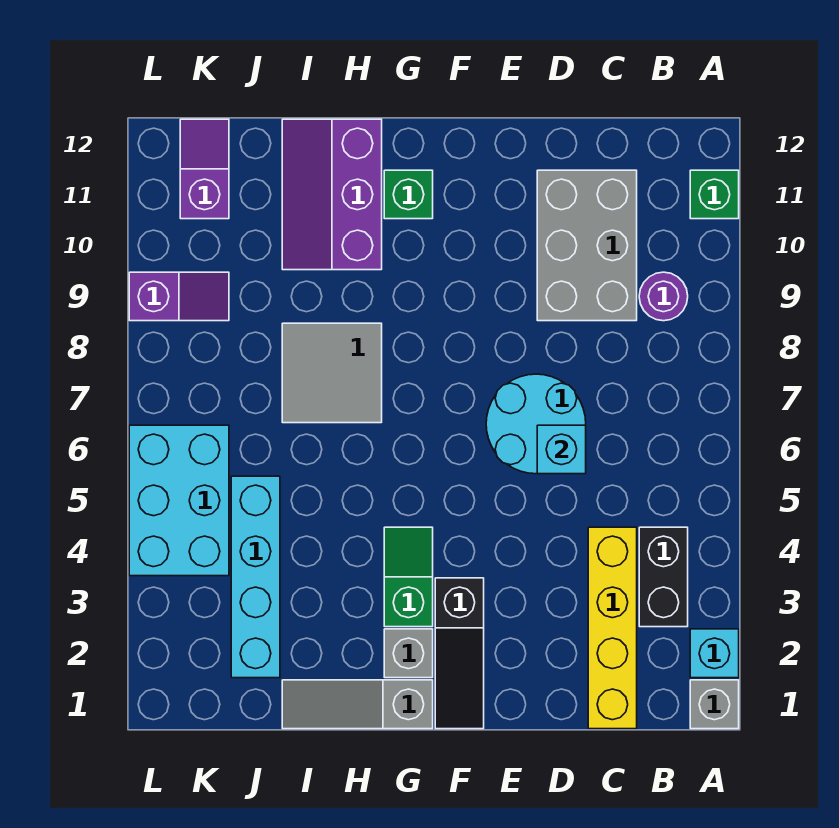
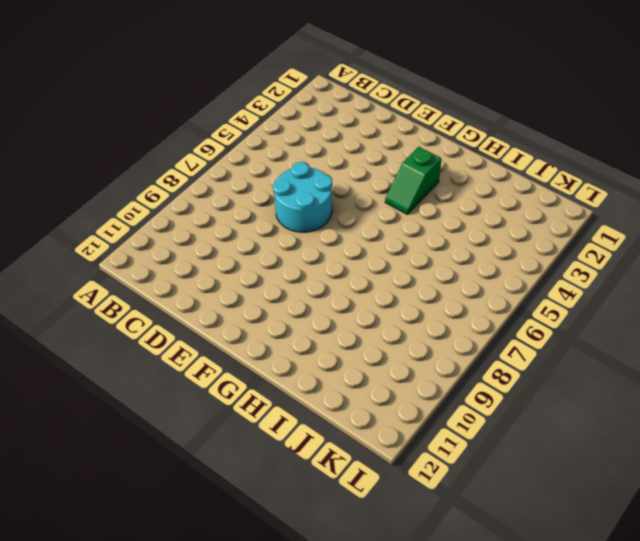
none -> grey 1x1 brick [690,680,739,729]
none -> cyan 1x1 brick [690,629,739,678]
none -> green 1x1 brick [690,170,739,219]

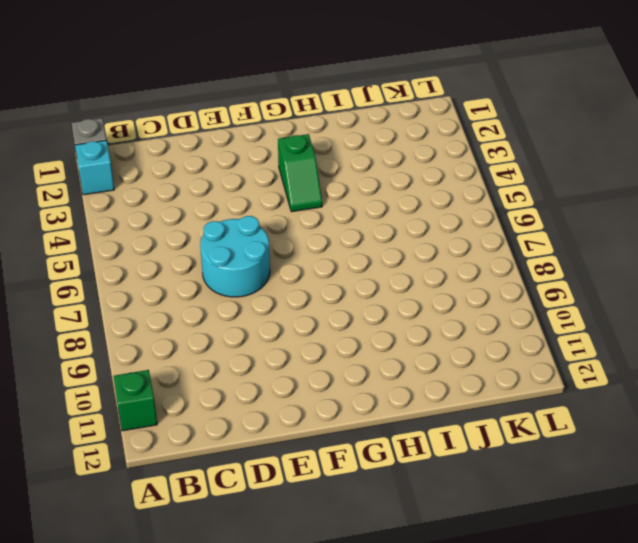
none -> black 1x2 brick [639,527,688,627]
none -> purple 1x1 round brick [639,272,688,321]
none -> yellow 1x4 brick [588,527,637,729]

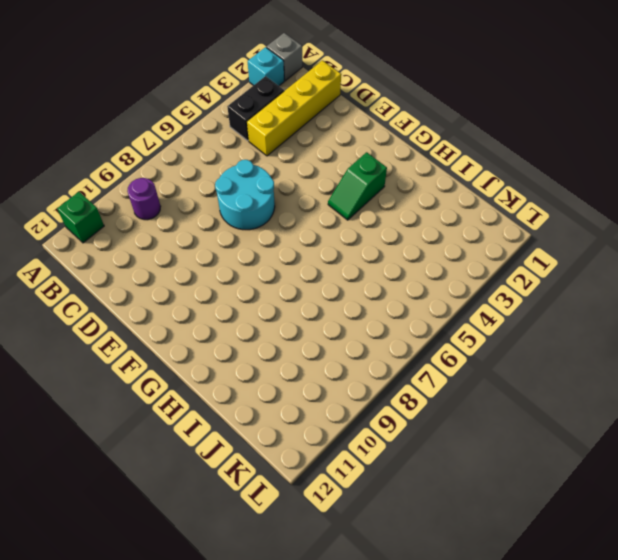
none -> grey 2x3 brick [537,170,637,321]
none -> black 1x3 slope [435,578,484,729]
none -> grey 1x3 slope [282,680,433,729]

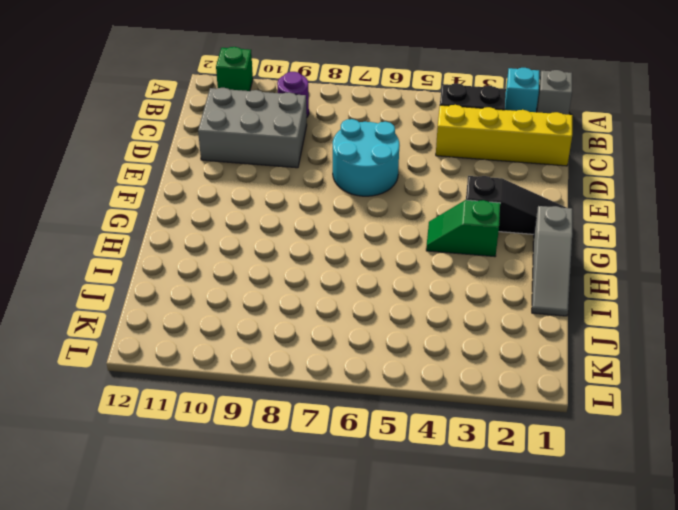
none -> grey 1x1 brick [384,629,433,678]
none -> green 1x1 brick [384,170,433,219]
none -> grey 2x2 tile [282,323,382,423]

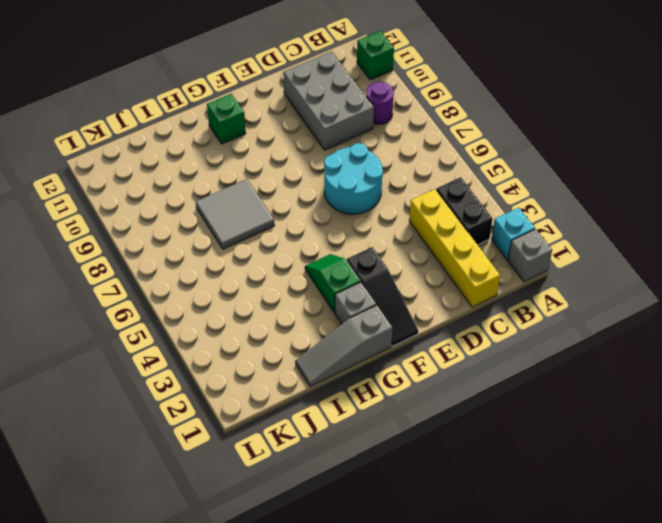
none -> purple 2x3 slope [282,119,382,270]
none -> cyan 1x4 brick [231,476,280,678]
none -> cyan 2x3 brick [129,425,229,576]

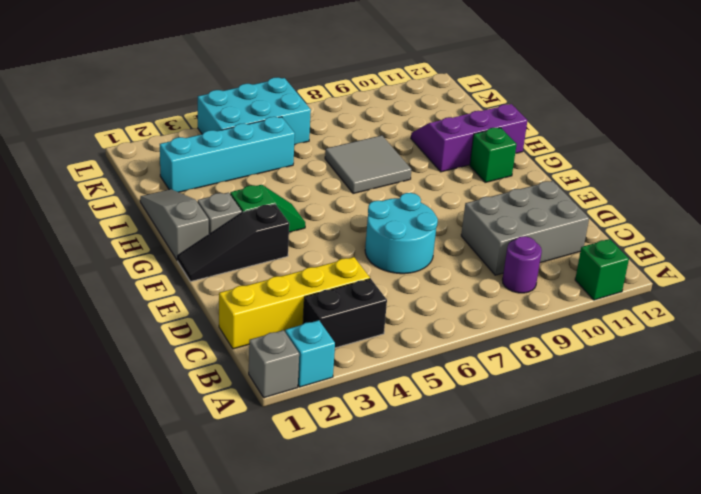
none -> purple 1x2 slope [129,272,229,321]
none -> purple 1x2 slope [180,119,229,219]
none -> cyan 1x1 brick [537,425,586,474]

